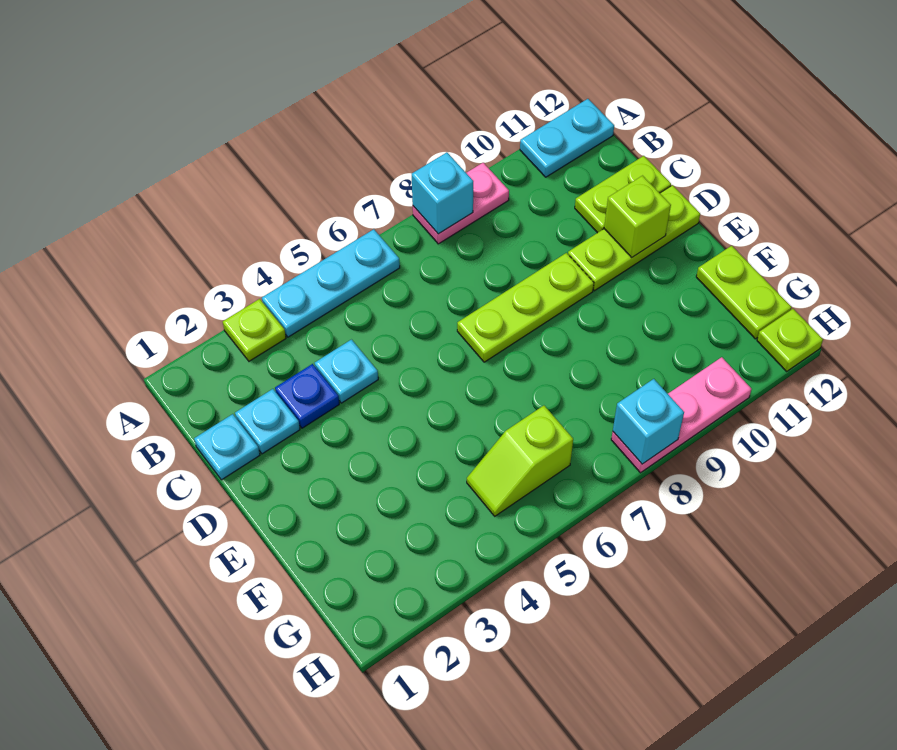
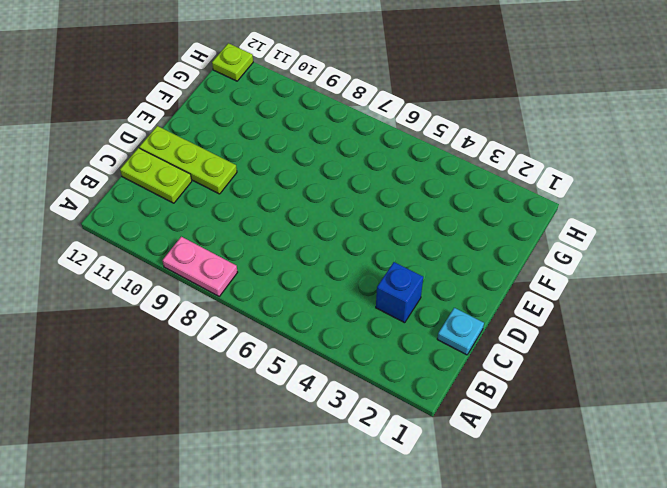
blue 1x1 brick [376,262,423,323] -> blue 1x1 plate [275,364,339,428]
none -> lime 1x1 plate [223,299,286,361]
none -> cyan 1x3 plate [262,229,400,337]
none -> cyan 1x2 plate [520,99,614,177]

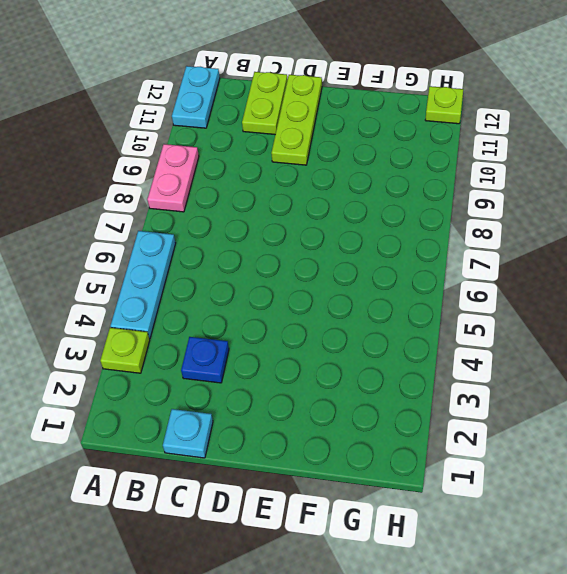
none -> cyan 1x1 plate [235,389,300,454]
none -> cyan 1x1 plate [315,340,378,403]
none -> lime 1x3 plate [457,253,594,362]

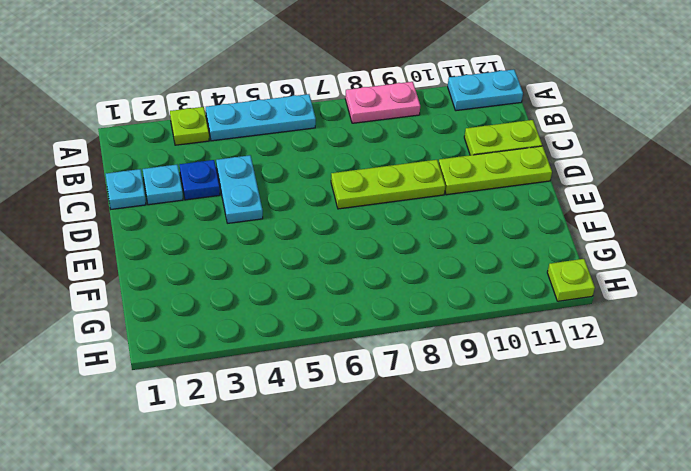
cyan 1x2 plate [216,155,263,223] -> cyan 1x1 plate [315,340,378,403]
none -> lime 1x2 plate [696,246,791,339]
none -> lime 1x2 slope [467,406,573,516]
none -> pink 1x3 plate [611,357,752,473]

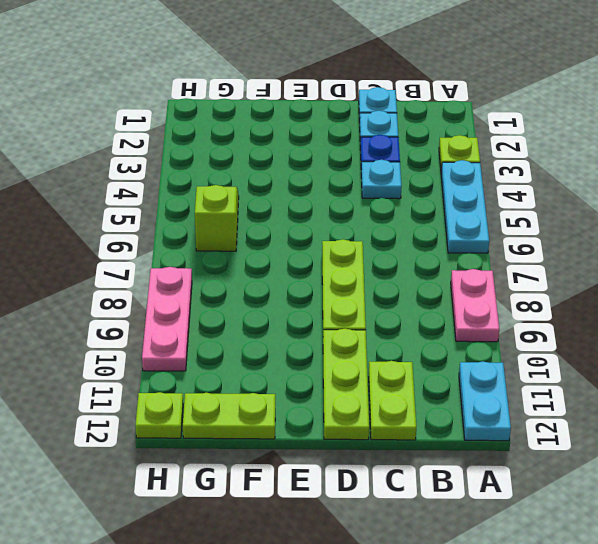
none -> cyan 1x1 brick [412,152,473,234]
none -> lime 1x1 brick [604,176,671,257]
none -> cyan 1x1 brick [613,379,684,464]

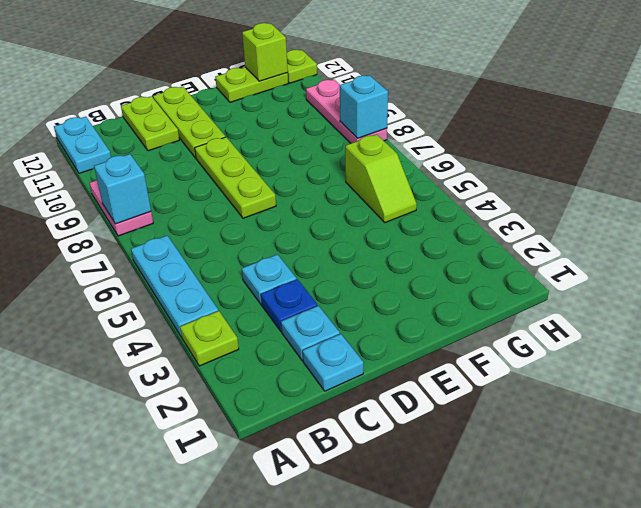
lime 1x1 brick [242,23,288,81] -> lime 1x1 brick moved to [604,176,671,257]

